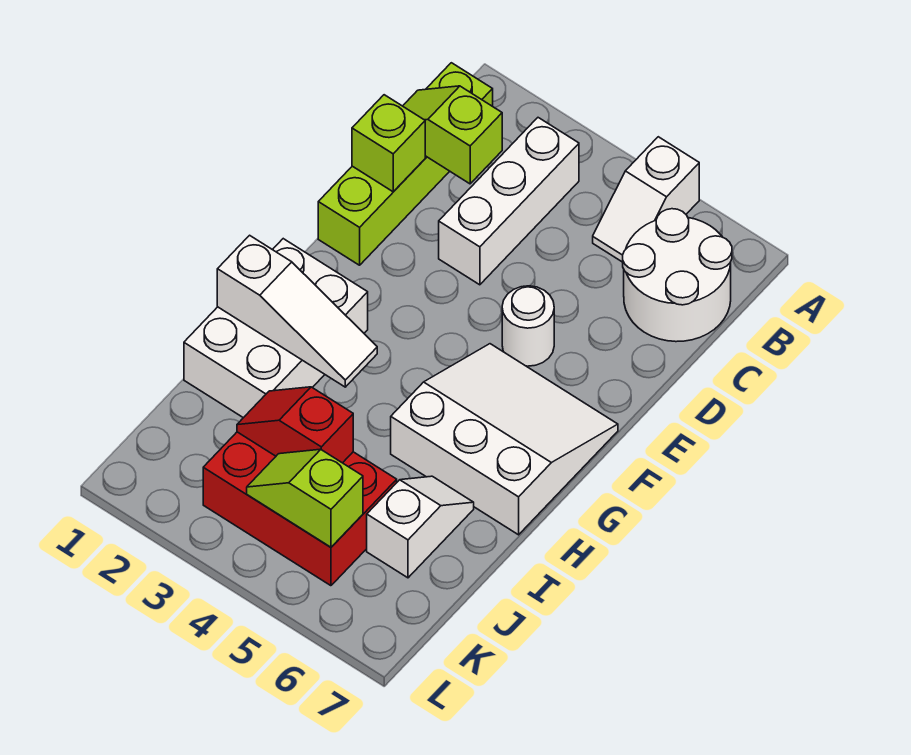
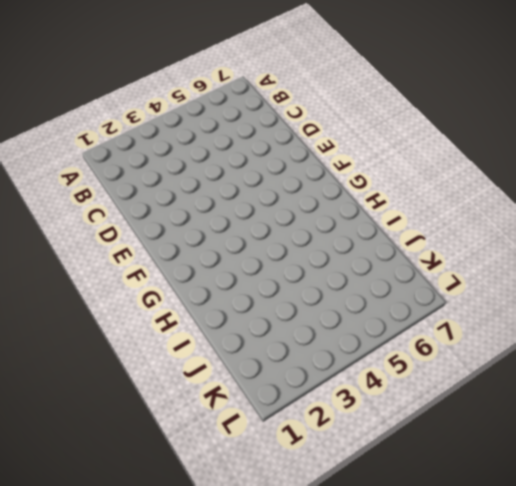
none -> white 1x2 slope [593,137,699,262]
none -> lime 1x4 brick [318,63,493,265]
none -> white 1x3 brick [439,118,579,285]

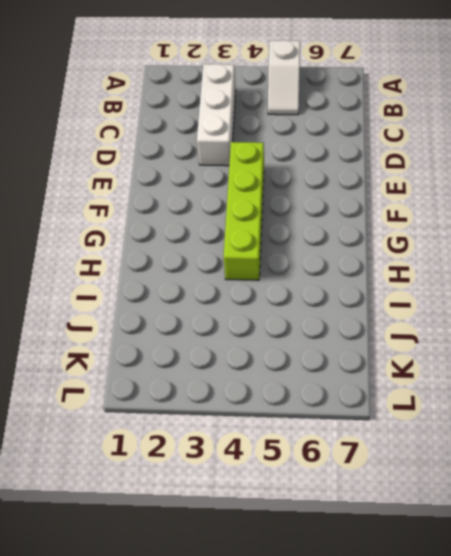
lime 1x4 brick [224,142,264,280] -> lime 1x4 brick moved to [318,63,493,265]
none -> white 2x2 round brick [623,209,732,342]
none -> white 1x1 round brick [502,286,554,366]
none -> white 3x3 slope [391,344,618,535]

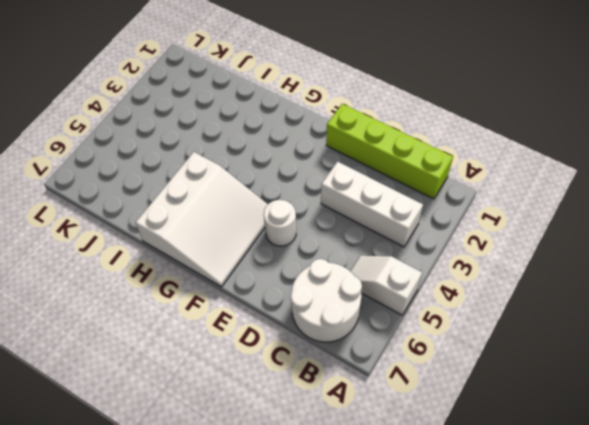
none -> white 2x3 brick [184,239,368,418]
none -> white 1x2 slope [367,476,474,578]
none -> red 2x3 brick [203,432,397,586]

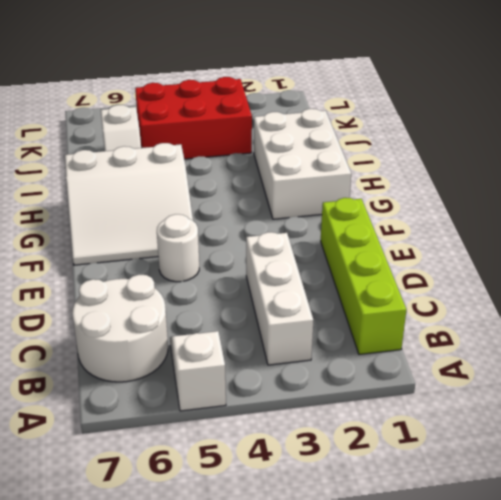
none -> lime 1x2 slope [403,86,502,184]
none -> lime 1x1 brick [352,95,425,192]
none -> white 1x3 slope [217,235,377,387]

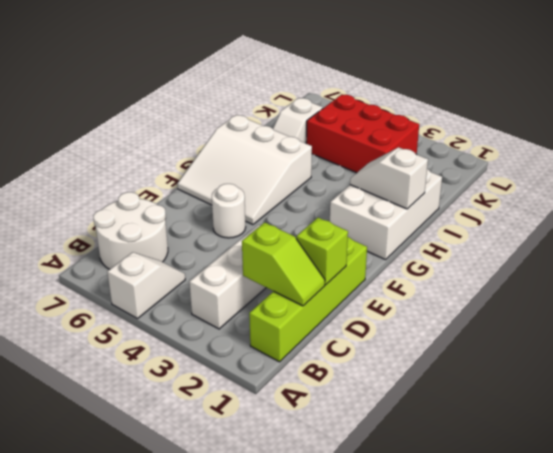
white 1x2 slope [350,147,428,209] -> white 1x3 slope [217,235,377,387]
none -> red 1x2 slope [237,387,353,463]
none -> lime 1x2 slope [247,449,363,547]

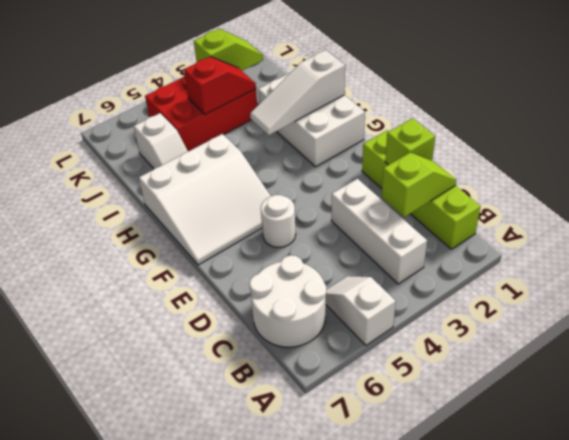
lime 1x2 slope [194,29,263,71] -> lime 1x2 slope moved to [247,449,363,547]

